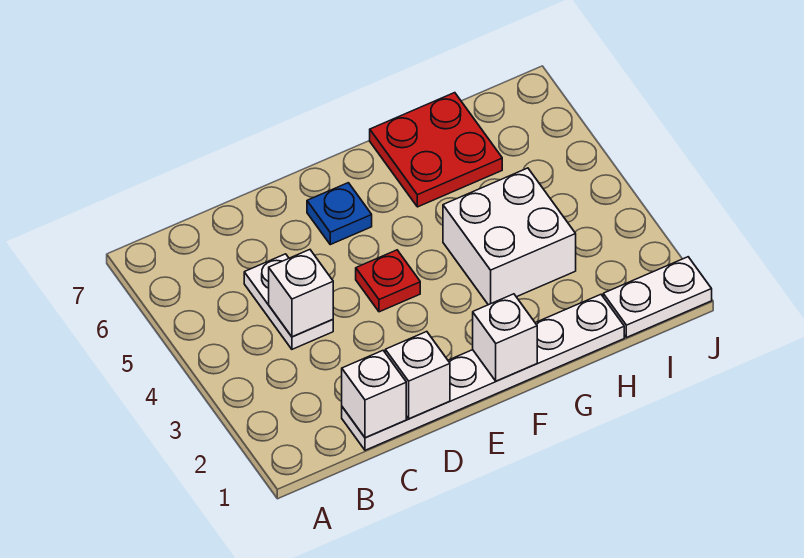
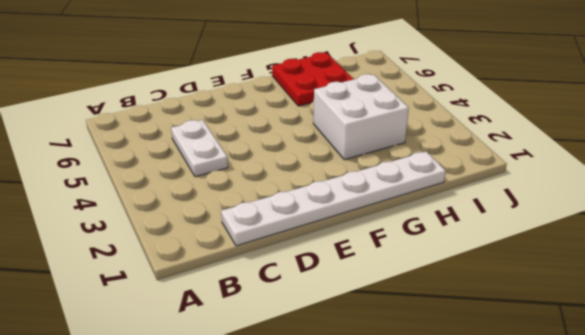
none -> red 1x1 plate [356,250,420,312]
none -> blue 1x1 plate [307,183,372,245]

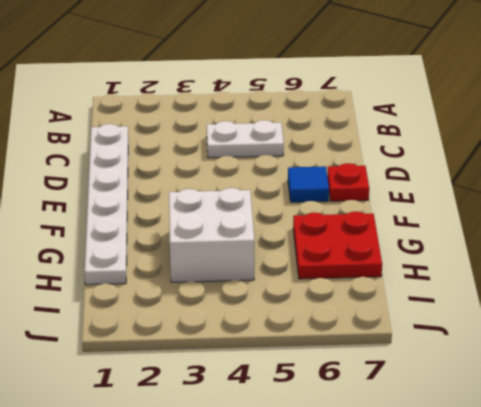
blue 1x1 tile [288,166,329,202] -> blue 1x1 plate [307,183,372,245]
red 1x1 plate [327,163,369,201] -> red 1x1 plate moved to [356,250,420,312]
none -> white 1x2 plate [603,257,712,337]
none -> white 1x1 brick [342,351,406,438]

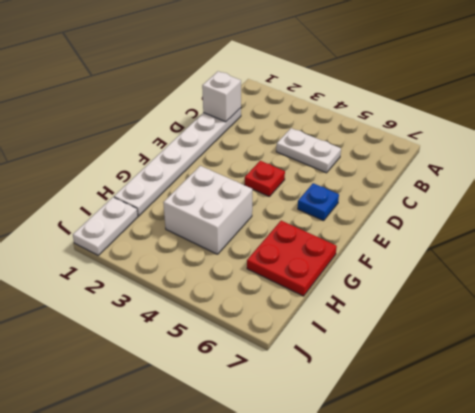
none -> white 1x1 brick [269,250,333,337]
none -> white 1x1 brick [385,332,450,419]

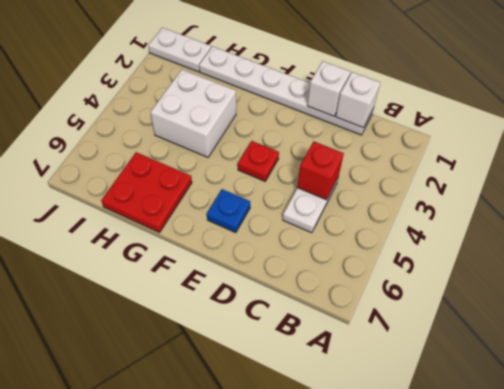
red 1x1 brick [297,142,344,200] -> white 1x1 brick [269,250,333,337]
none -> white 1x1 brick [473,294,537,381]

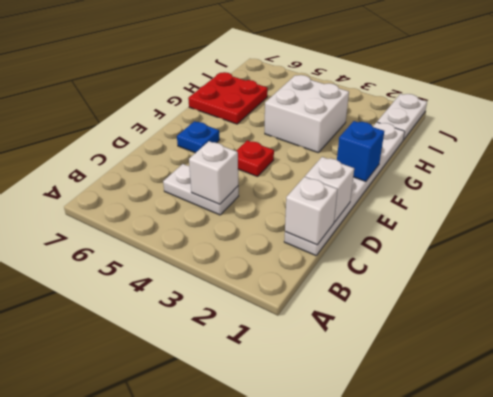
blue 1x1 brick [337,121,384,181] -> white 1x1 brick [473,294,537,381]

